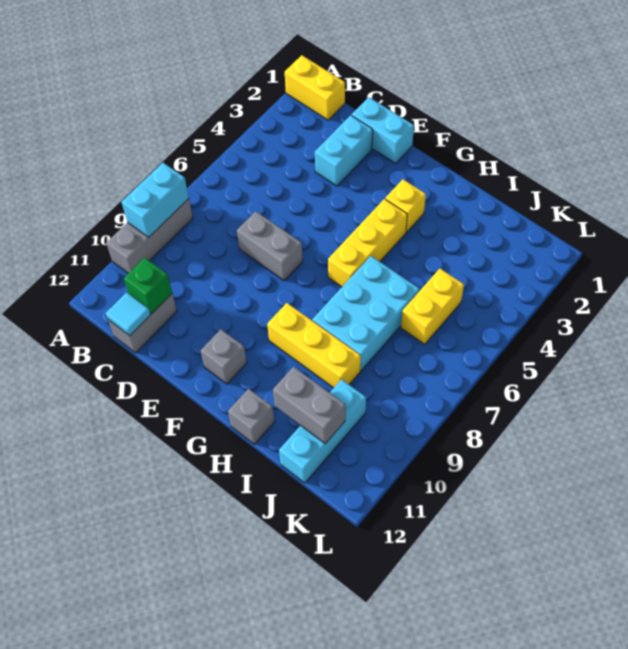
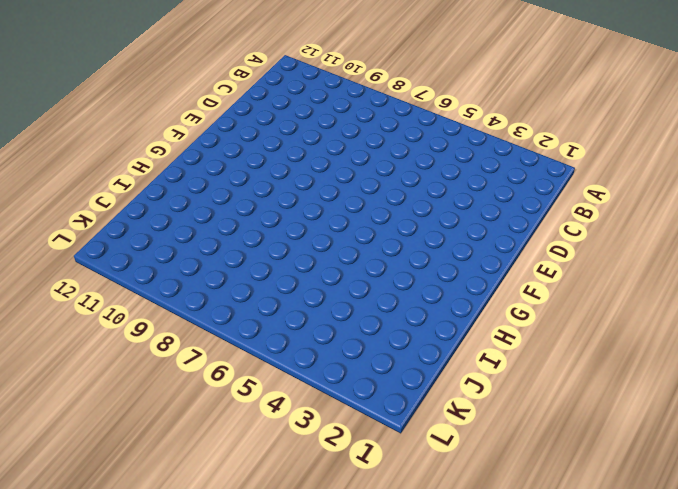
none -> yellow 1x2 brick [285,55,345,120]
none -> grey 1x3 brick [106,199,193,273]
none -> grey 1x2 brick [108,294,177,353]

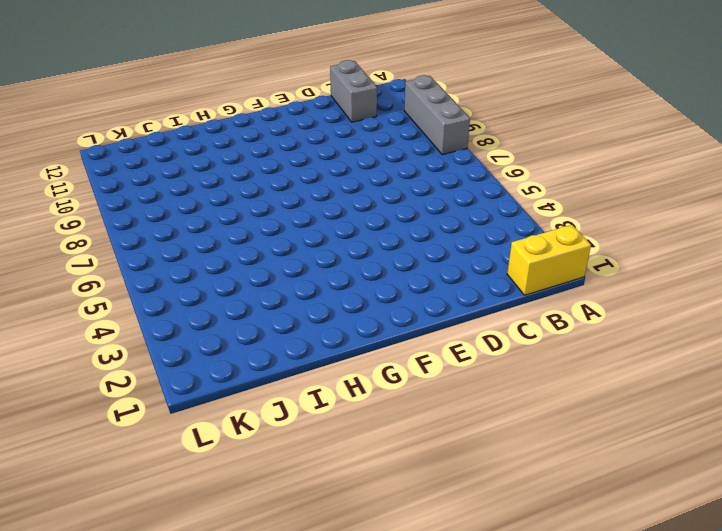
none -> cyan 1x2 brick [352,97,414,163]
none -> cyan 1x2 brick [315,115,373,186]
none -> grey 1x2 brick [237,211,303,281]

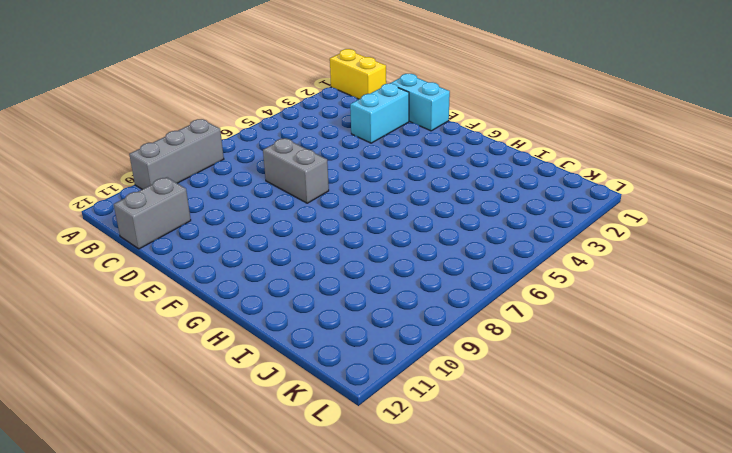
none -> grey 1x1 brick [201,329,247,384]
none -> yellow 1x1 brick [385,179,426,232]
none -> yellow 1x3 brick [328,199,407,287]

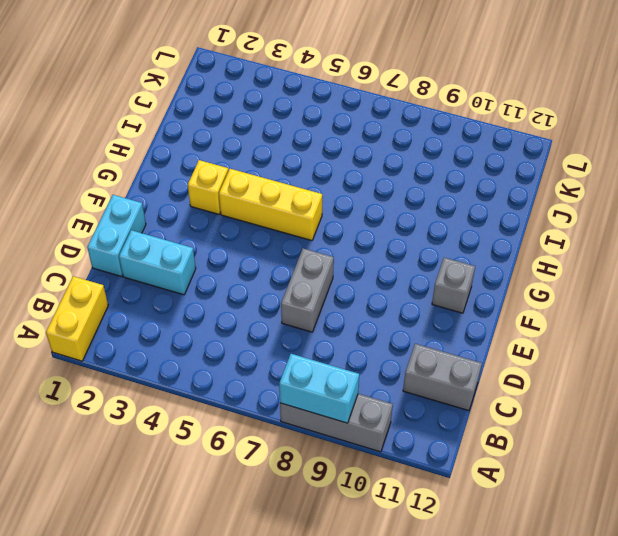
none -> yellow 1x3 brick [267,303,361,388]
none -> cyan 2x3 brick [312,256,420,371]
none -> grey 1x1 brick [228,389,274,444]

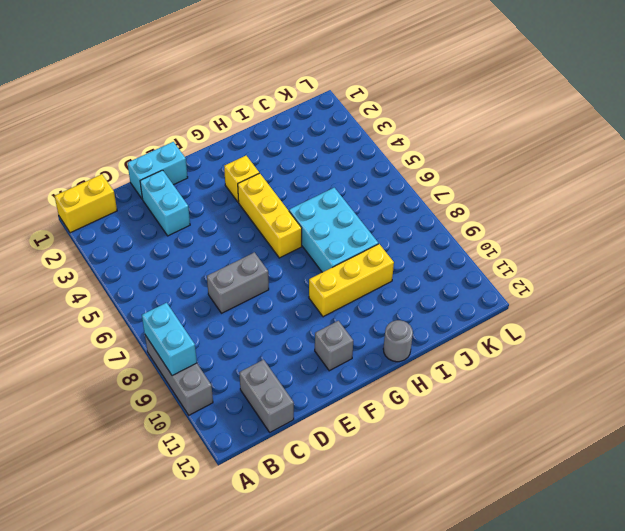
grey 1x1 round brick [383,320,413,362] -> grey 1x1 brick [228,389,274,444]
none -> yellow 1x2 brick [401,269,464,344]
none -> cyan 1x3 brick [279,379,366,483]
none -> green 1x1 brick [124,258,172,313]

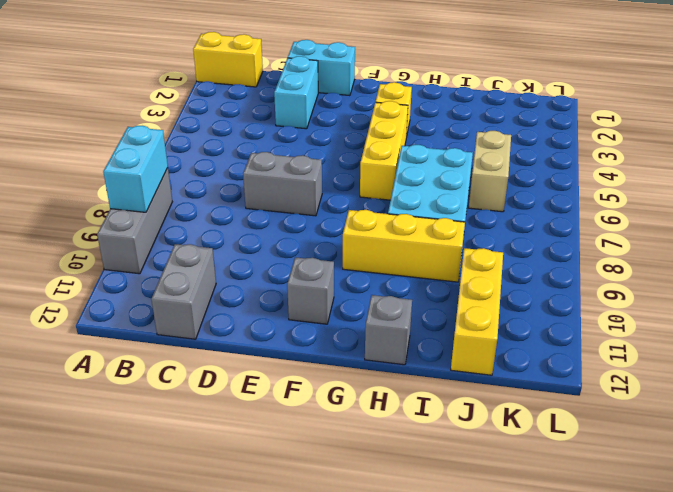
tan 1x2 brick [469,131,511,212] -> yellow 1x2 brick [401,269,464,344]
yellow 1x3 brick [451,248,503,375] -> cyan 1x3 brick [279,379,366,483]
none -> green 1x1 brick [124,258,172,313]
none -> cyan 1x1 tile [106,292,151,336]
none -> grey 1x2 brick [273,367,346,444]

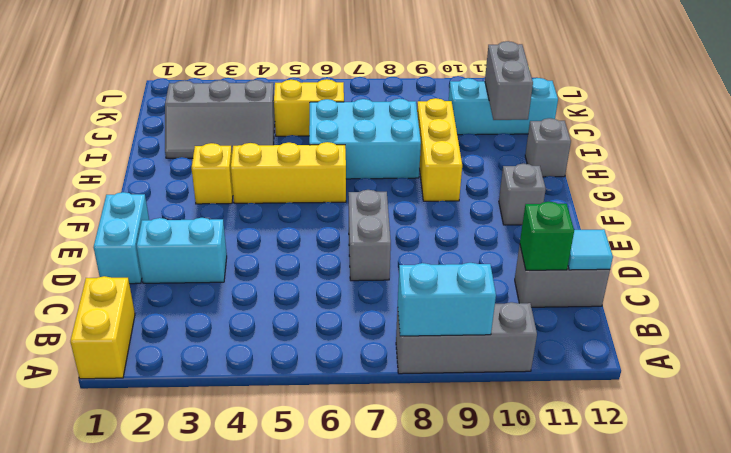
grey 2x3 slope [165,80,275,158] -> none

